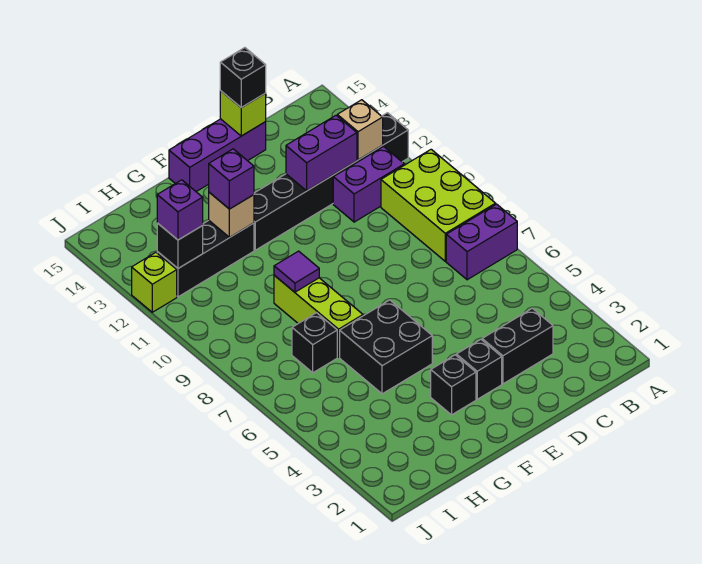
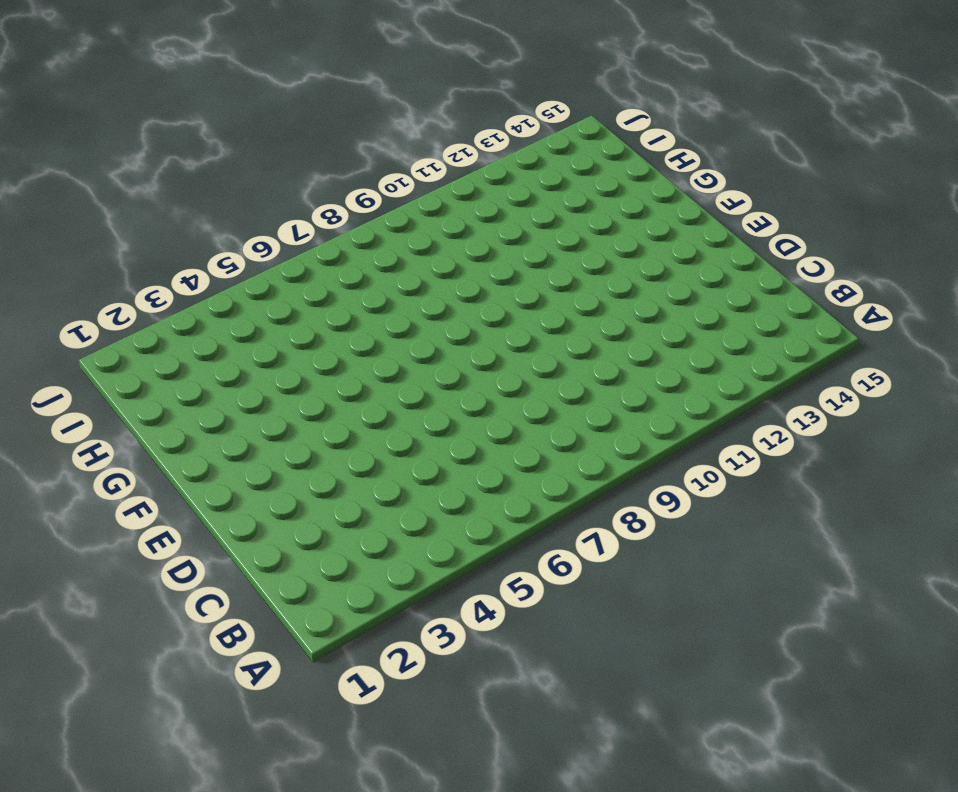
none -> purple 1x2 brick [446,204,517,280]
none -> lime 2x3 brick [381,149,496,261]
none -> black 1x6 brick [254,113,408,250]

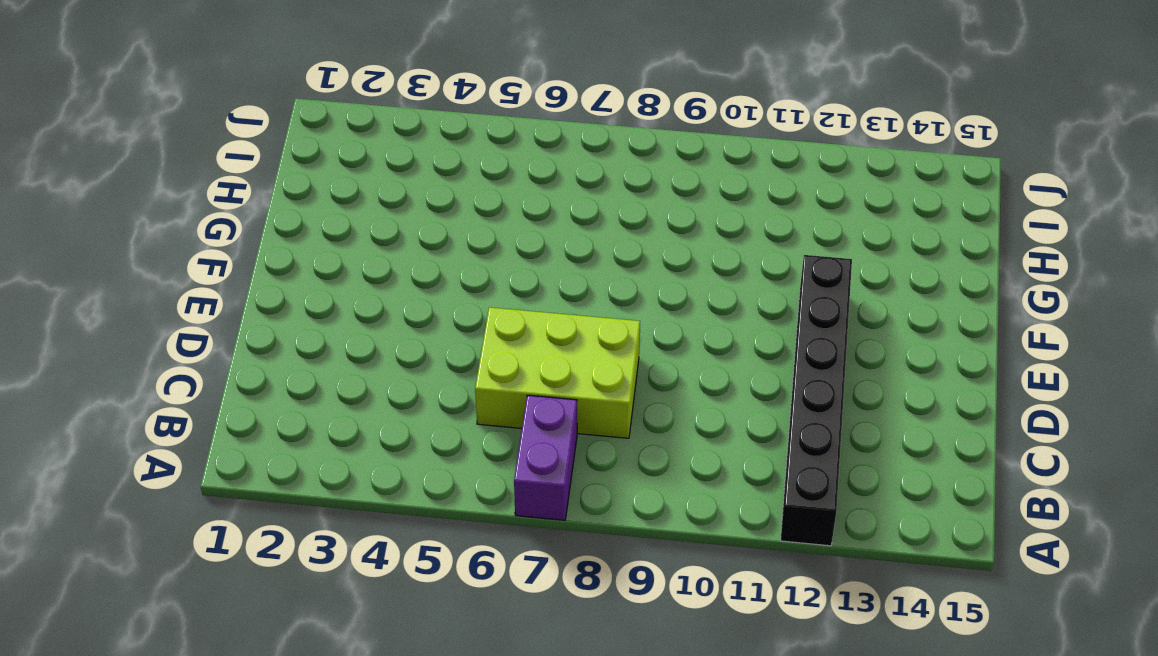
lime 2x3 brick [475,307,640,438] -> lime 2x3 brick moved to [381,149,496,261]
none -> purple 1x2 brick [333,147,404,222]
none -> black 1x2 brick [482,308,553,384]
none -> purple 1x3 brick [169,119,266,192]

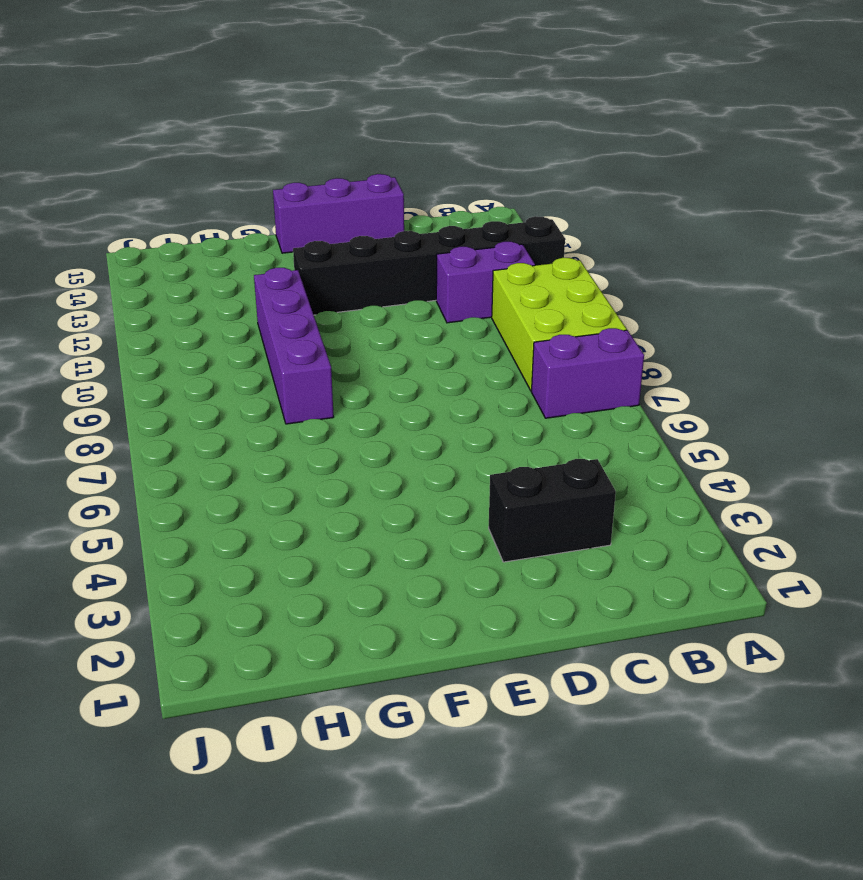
purple 1x4 brick [254,268,334,424] -> lime 1x3 brick [274,276,363,357]
none -> black 1x1 brick [456,340,502,399]
none -> black 1x1 brick [431,355,476,415]
none -> black 2x2 brick [340,300,432,394]

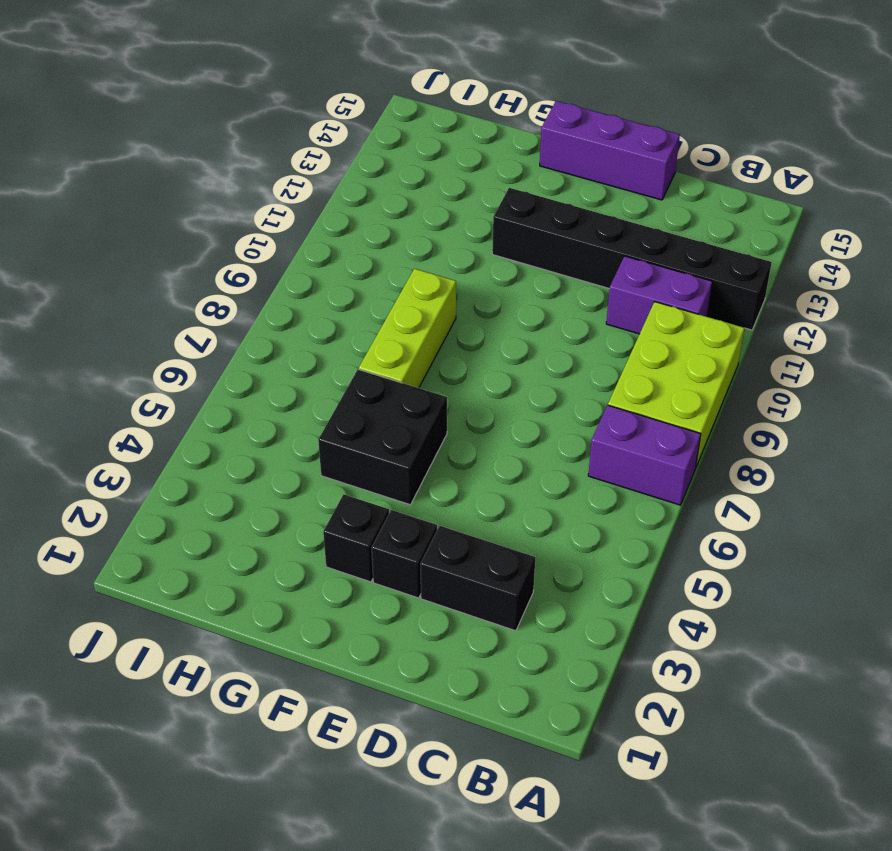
none -> black 1x3 brick [157,221,254,297]
none -> black 1x1 brick [292,313,337,373]
none -> lime 1x1 brick [132,253,177,312]

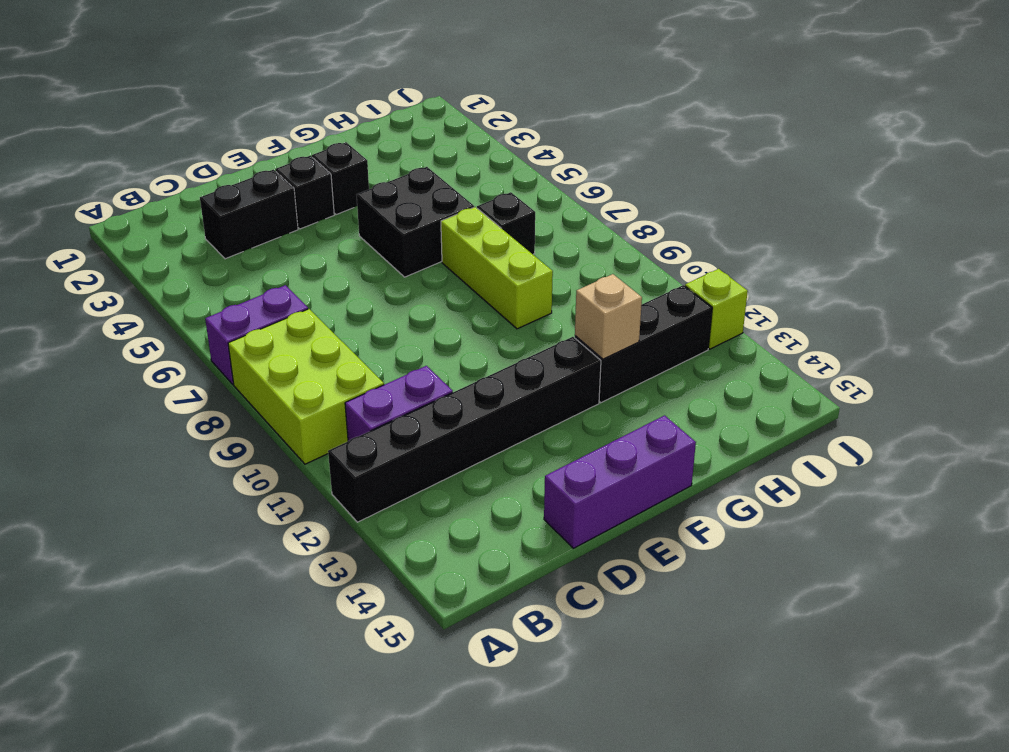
none -> tan 1x1 brick [337,100,383,160]
none -> purple 1x2 brick [286,116,357,191]
none -> lime 1x1 brick [220,91,266,136]

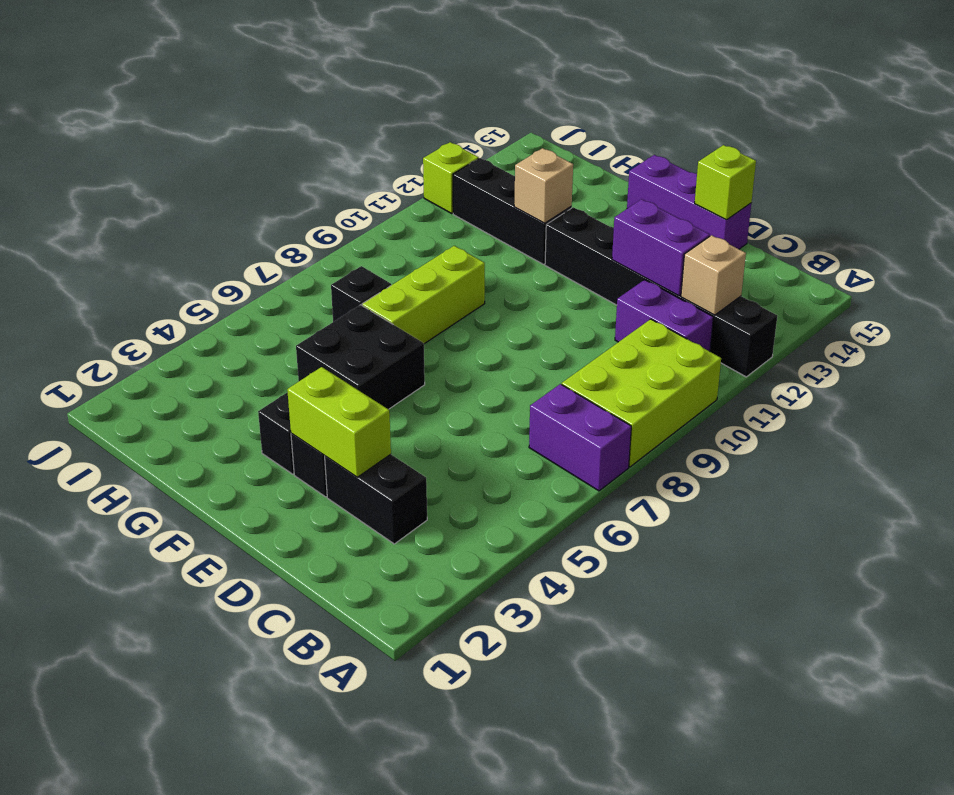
lime 1x2 brick [287,367,391,477] -> none
none -> purple 1x1 tile [274,251,319,292]
none -> black 1x1 brick [157,223,203,268]
none -> black 1x1 brick [220,48,266,108]

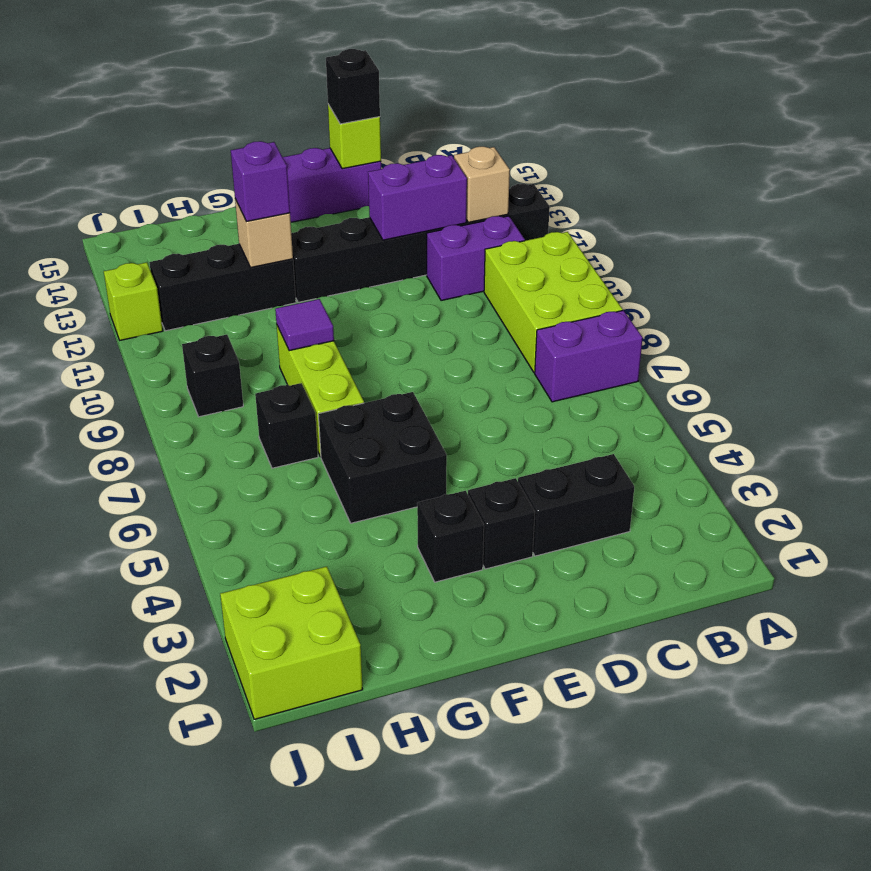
lime 2x2 brick [220,566,363,719] -> none
black 1x1 brick [182,335,243,417] -> black 1x1 brick moved to [157,223,203,268]
none -> purple 1x1 brick [157,180,203,240]

